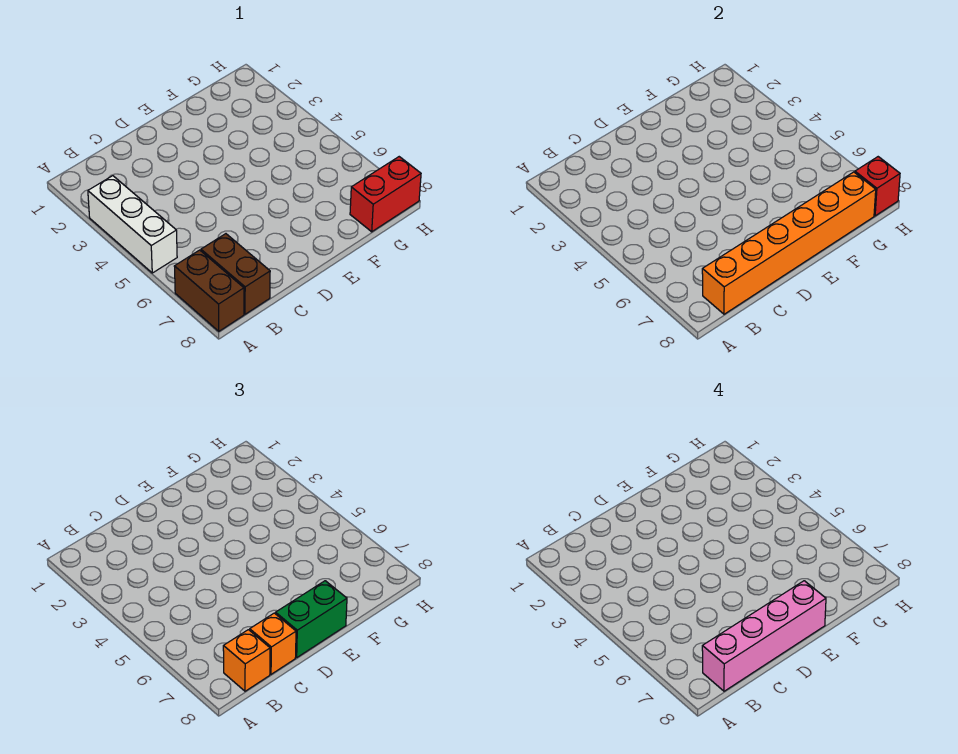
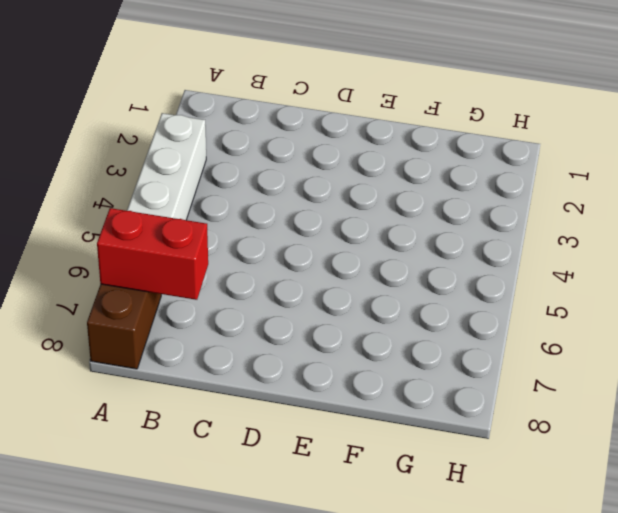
red 1x2 brick [97,208,208,300] -> red 1x2 brick moved to [350,157,421,232]
none -> brown 1x2 brick [201,234,270,314]
none -> orange 1x6 brick [702,172,876,314]

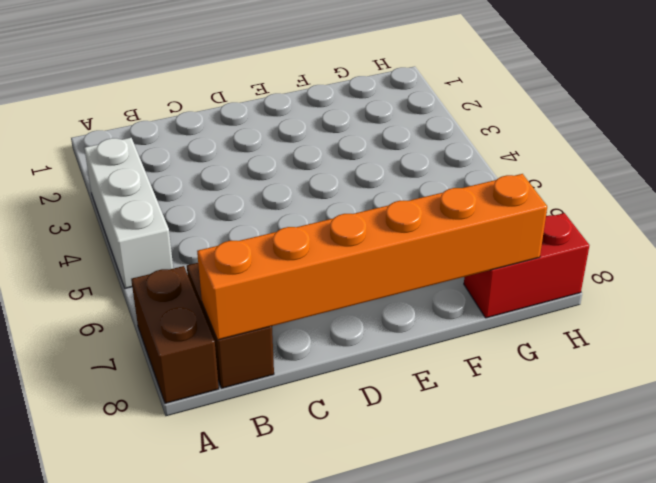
none -> red 1x1 brick [855,157,900,216]
none -> orange 1x1 brick [223,630,270,691]

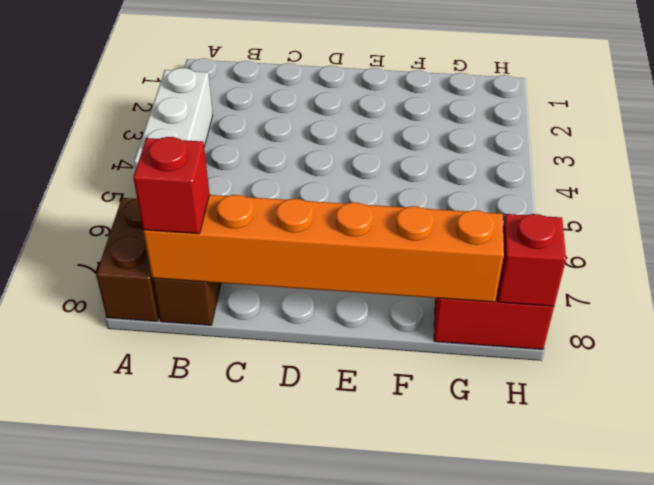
red 1x1 brick [133,137,210,234] -> orange 1x1 brick [223,630,270,691]
none -> orange 1x1 brick [250,613,296,674]
none -> green 1x2 brick [276,581,347,657]

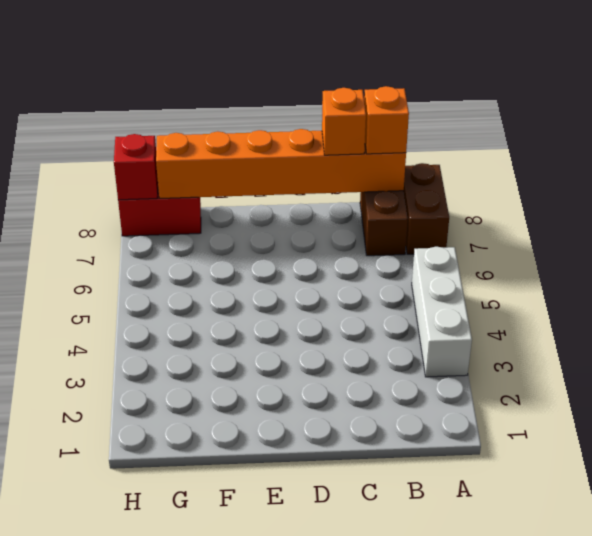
none -> green 1x2 brick [276,581,347,657]
none -> pink 1x4 brick [702,581,826,691]

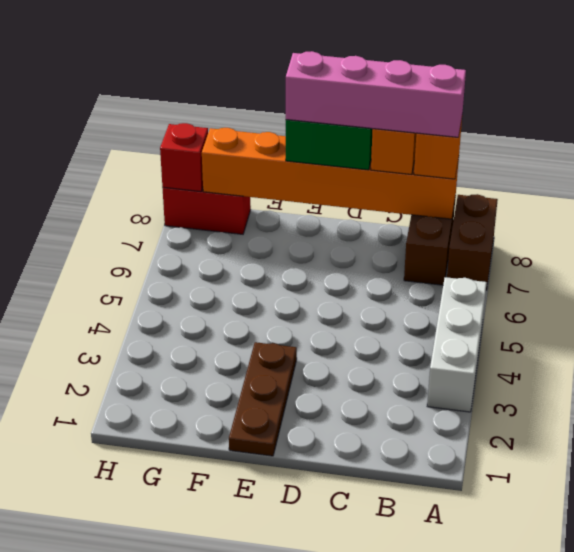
brown 1x3 plate [229,342,297,456] -> none

